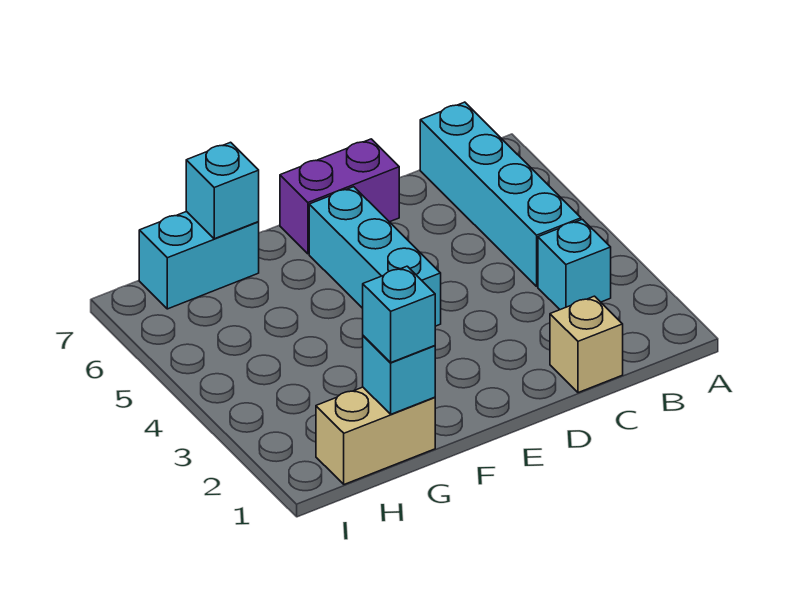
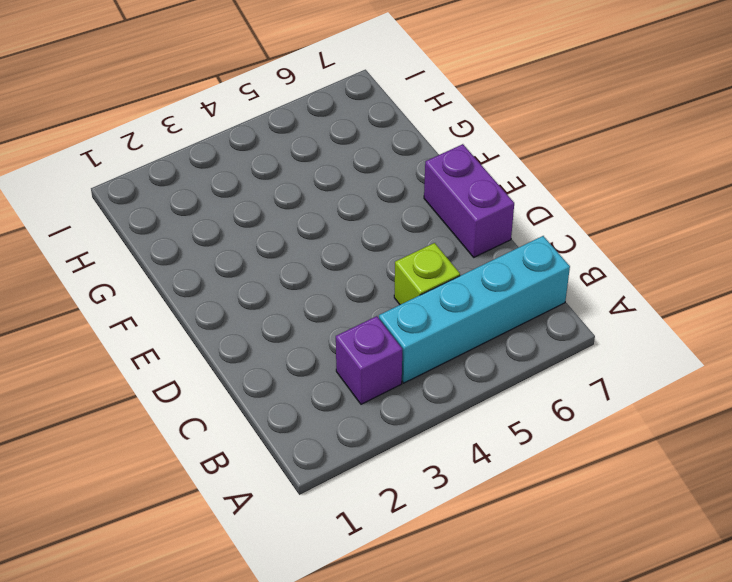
purple 1x1 brick [336,316,402,404] -> cyan 1x1 brick [538,219,611,310]
lime 1x1 brick [394,243,460,305] -> none
none -> tan 1x1 brick [550,296,623,393]
none -> cyan 1x3 brick [309,187,441,326]

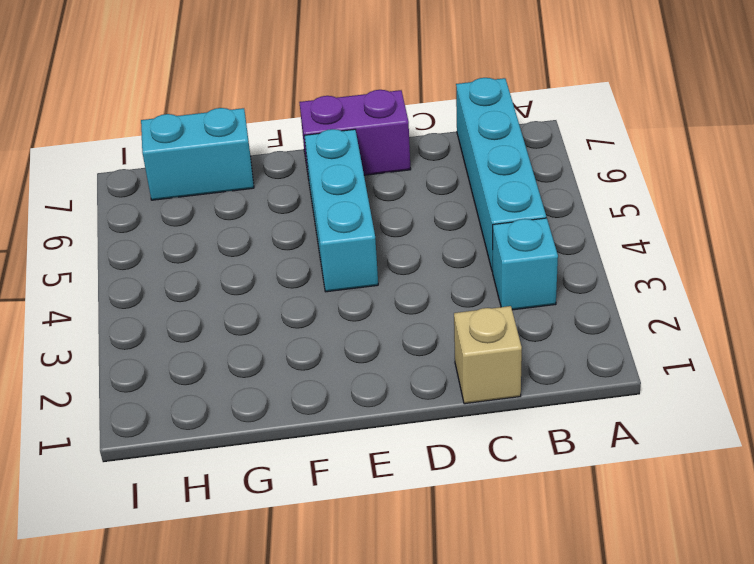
none -> tan 1x2 brick [316,387,435,484]
none -> cyan 1x1 brick [363,336,435,414]

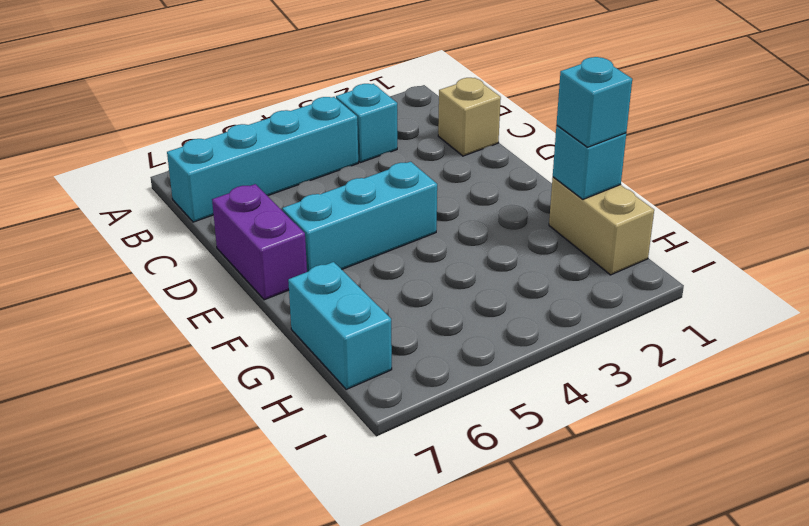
none -> cyan 1x1 brick [186,142,259,239]

